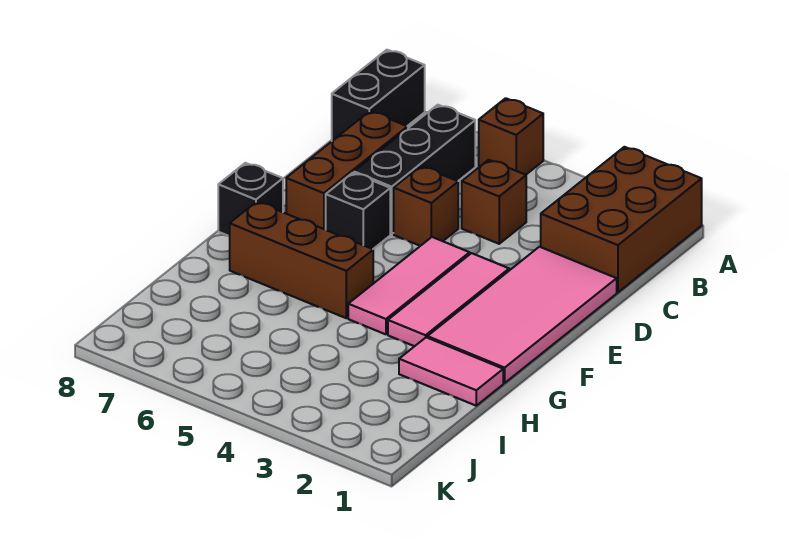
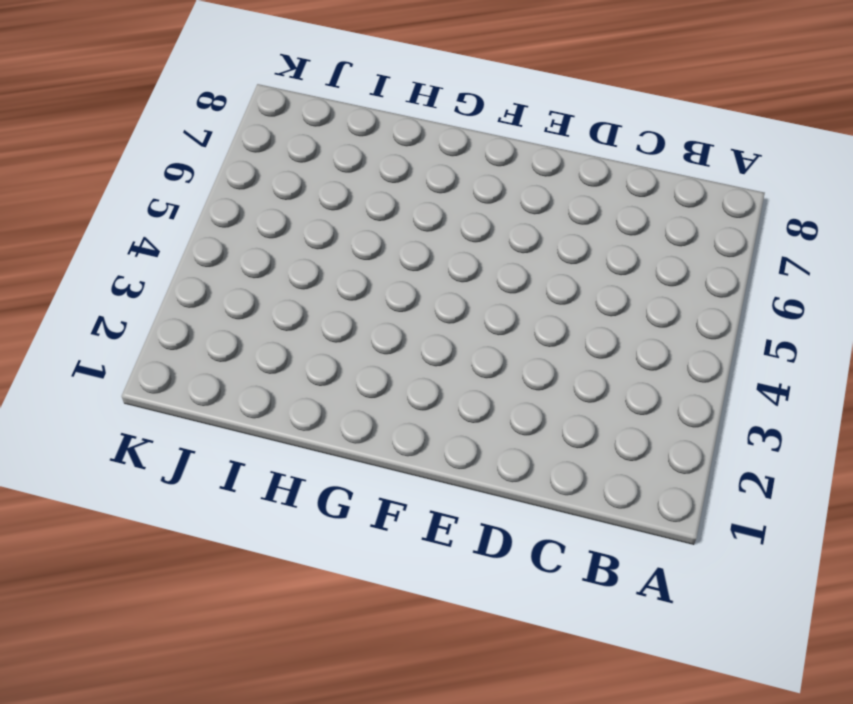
none -> brown 2x3 brick [541,147,702,292]
none -> brown 1x1 brick [479,98,543,175]
none -> black 1x2 brick [332,50,425,141]

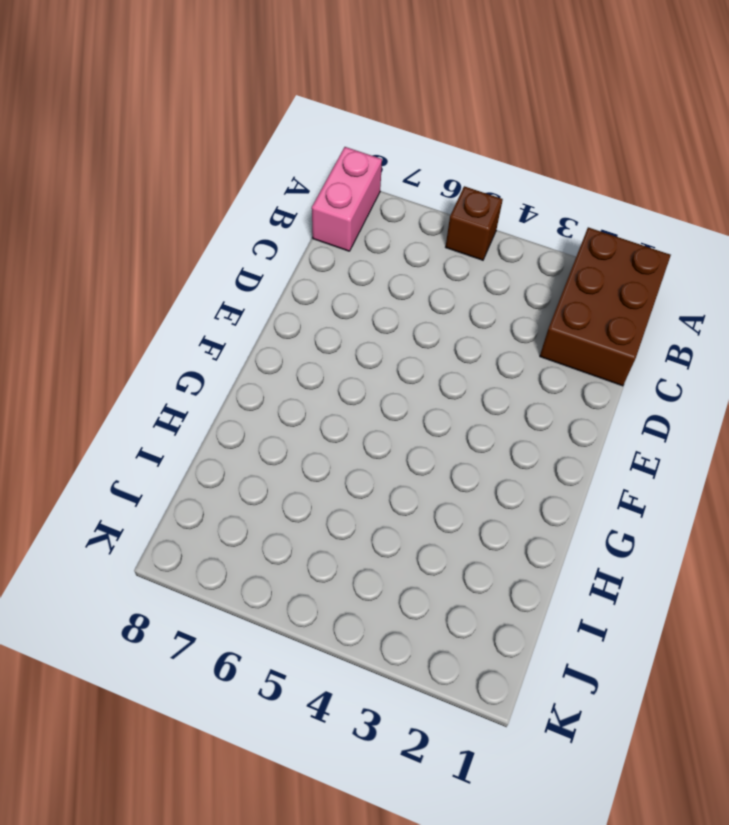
pink 1x2 brick [312,147,382,251] -> black 1x2 brick [332,50,425,141]
none -> black 1x3 brick [354,105,475,234]
none -> brown 1x1 brick [462,160,526,244]
none -> brown 1x3 brick [286,111,408,230]

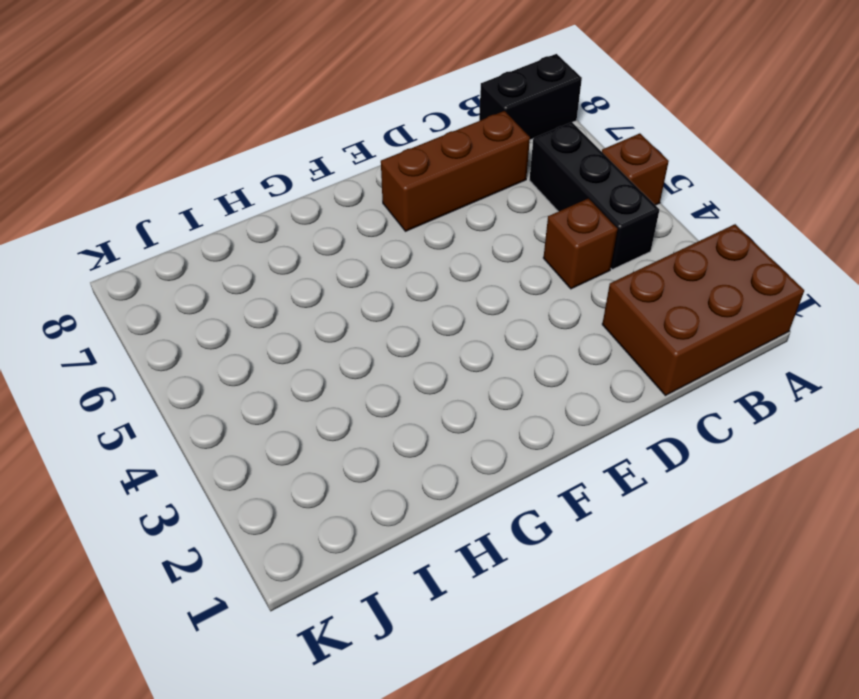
black 1x3 brick [529,122,659,269] -> black 1x3 brick turned to [354,105,475,234]
none -> pink 2x4 tile [427,247,617,383]
none -> brown 1x1 brick [394,166,458,246]
none -> pink 1x3 tile [388,253,509,346]

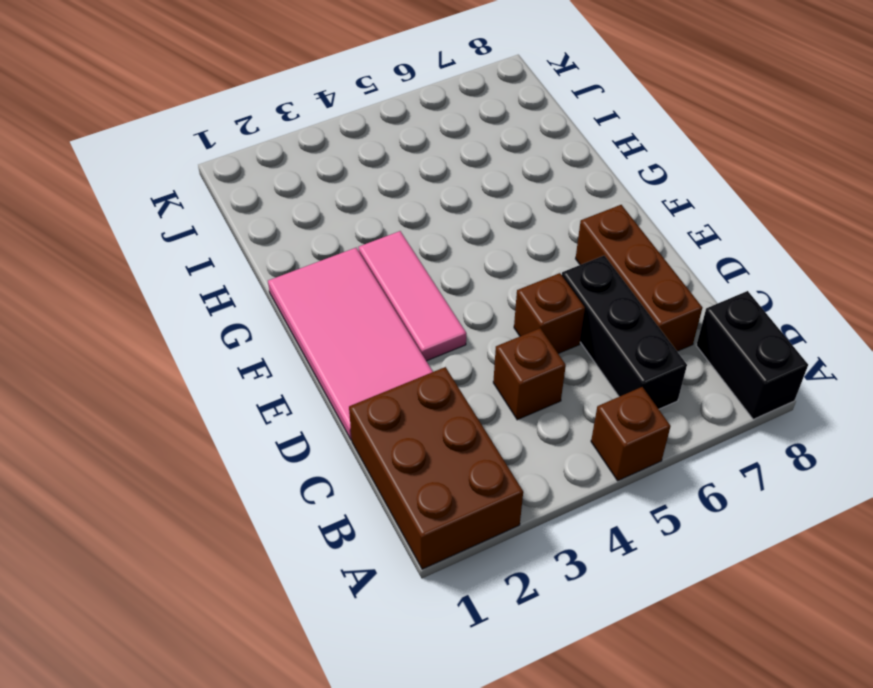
none -> pink 1x3 tile [348,237,470,334]
none -> black 1x1 brick [326,173,390,249]
none -> black 1x1 brick [218,163,283,236]

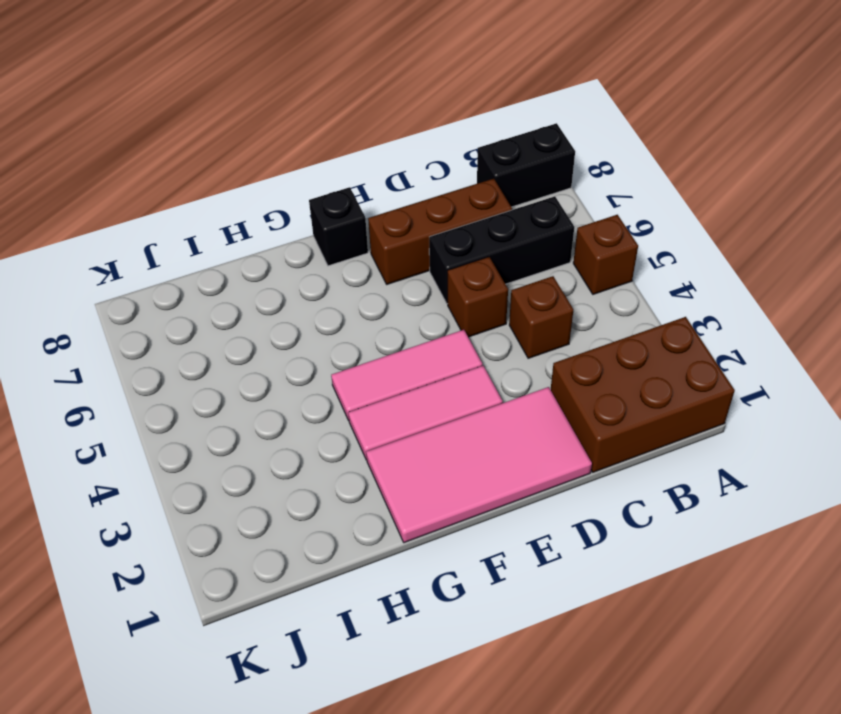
none -> black 1x1 brick [326,173,390,249]
none -> brown 1x3 brick [230,202,373,318]
none -> pink 1x2 tile [399,337,503,406]

